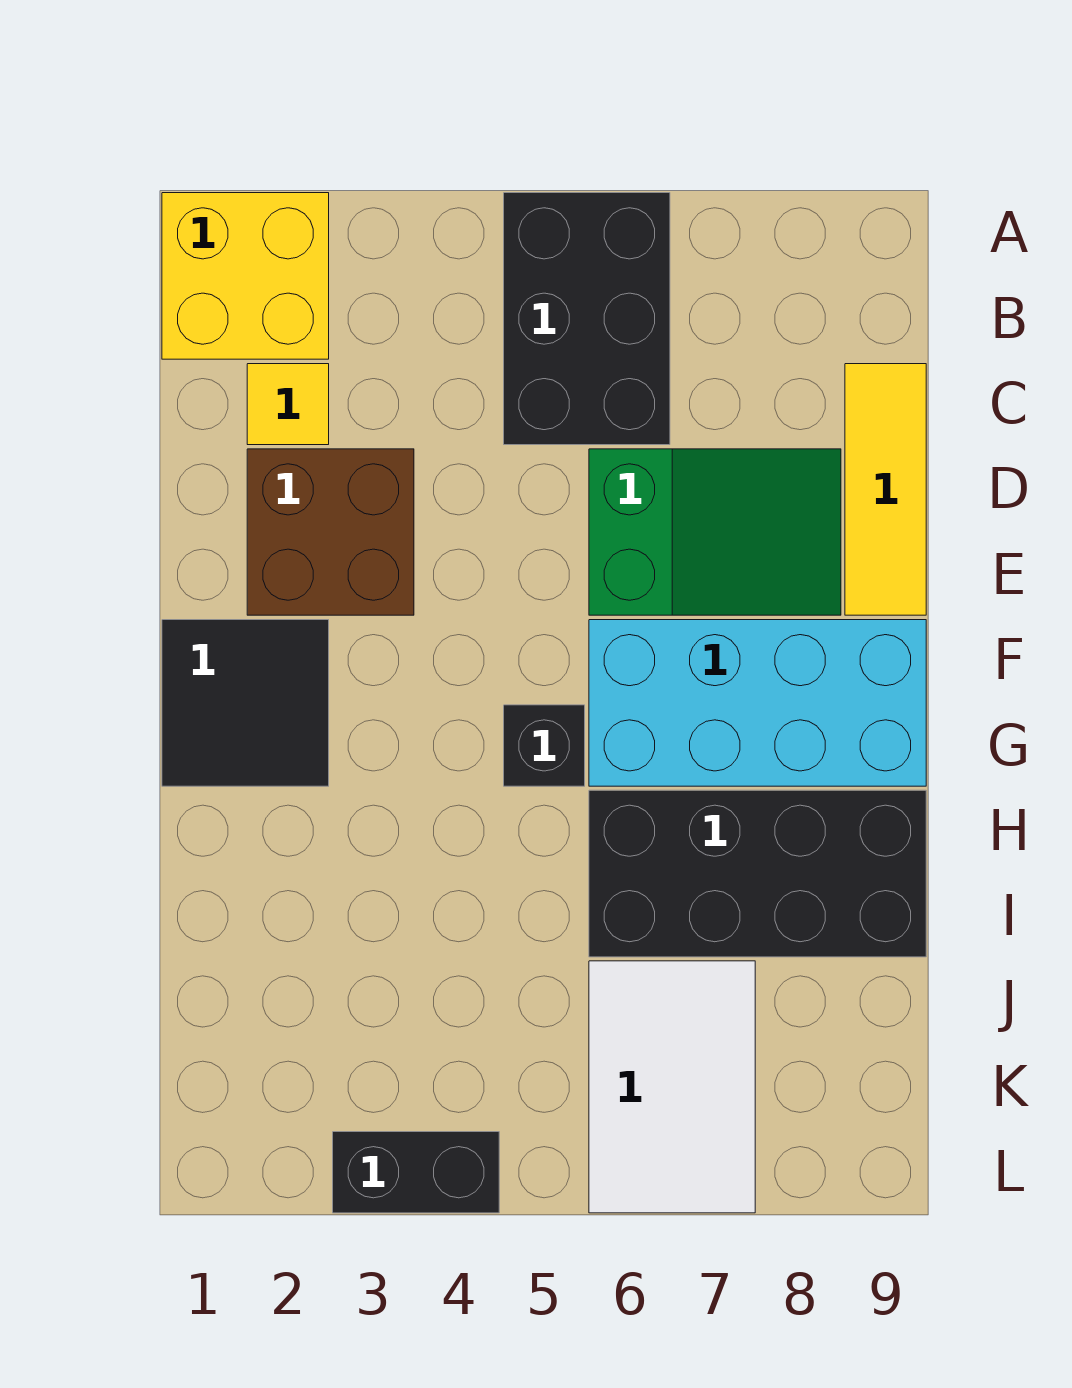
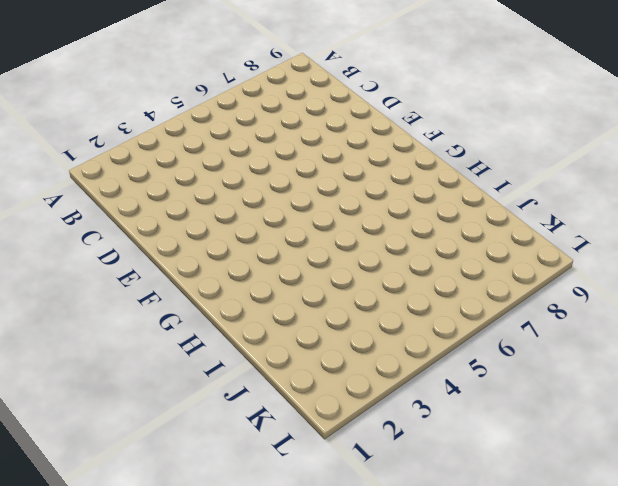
none -> yellow 2x2 brick [162,193,329,359]
none -> black 2x3 brick [504,193,670,445]
none -> yellow 1x1 tile [247,364,329,445]

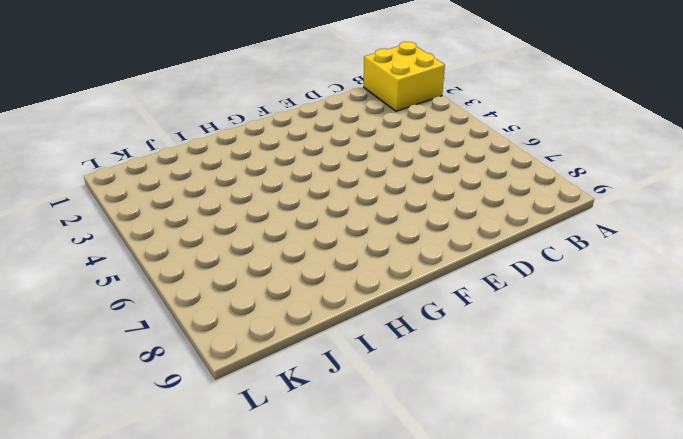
none -> black 2x3 brick [504,193,670,445]
none -> yellow 1x1 tile [247,364,329,445]
none -> yellow 1x3 tile [845,364,926,615]

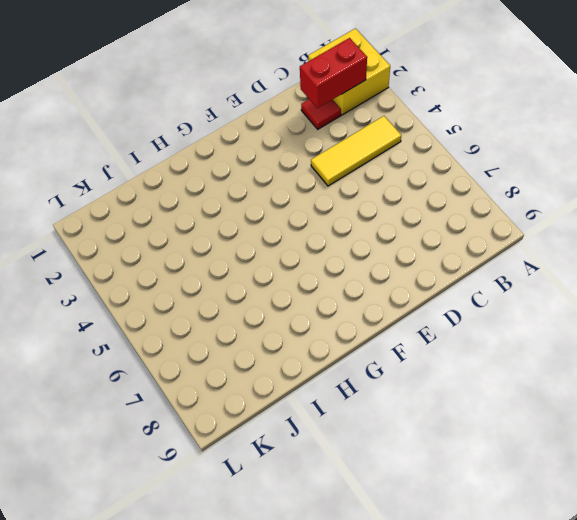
red 1x2 brick [300,38,367,108] -> none
yellow 1x3 tile [311,116,401,186] -> yellow 1x3 tile moved to [845,364,926,615]
red 1x1 tile [301,99,341,129] -> yellow 1x1 tile [247,364,329,445]
none -> black 2x3 brick [504,193,670,445]
none -> brown 2x2 brick [247,449,414,615]
none -> green 2x3 slope [589,449,841,615]

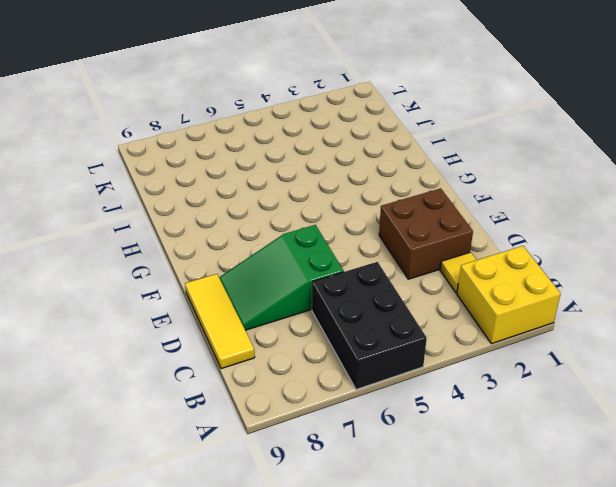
none -> black 2x2 tile [162,620,329,786]
none -> cyan 2x4 brick [589,620,926,786]
none -> black 1x1 brick [504,705,585,786]

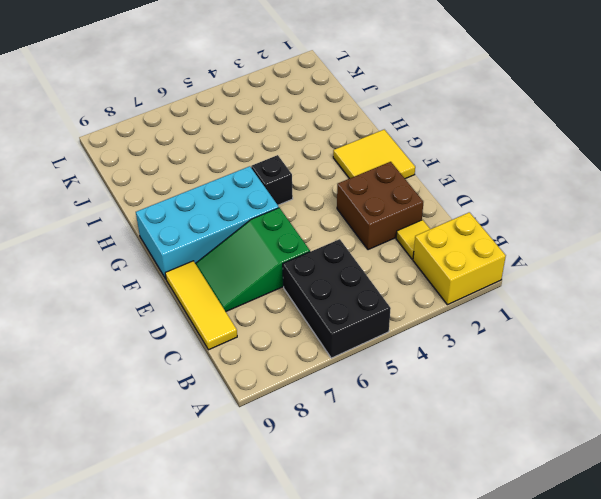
yellow 2x2 tile [333,130,415,179] -> black 2x2 tile [162,620,329,786]
none -> black 2x4 brick [589,790,926,957]
none -> white 2x3 tile [589,961,755,1213]
none -> black 1x2 brick [333,1132,499,1213]

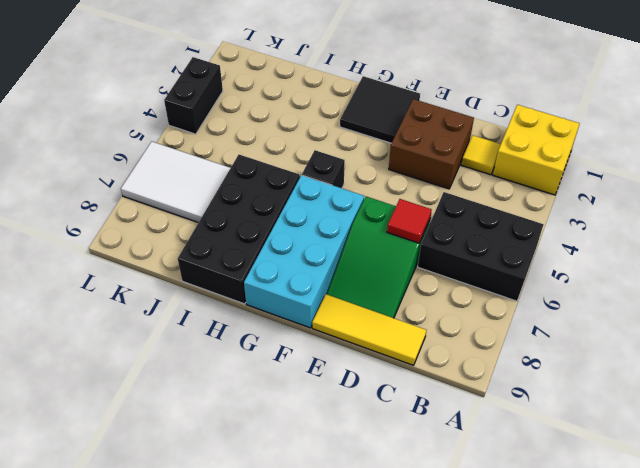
red 1x1 tile [387,199,432,243] -> none

